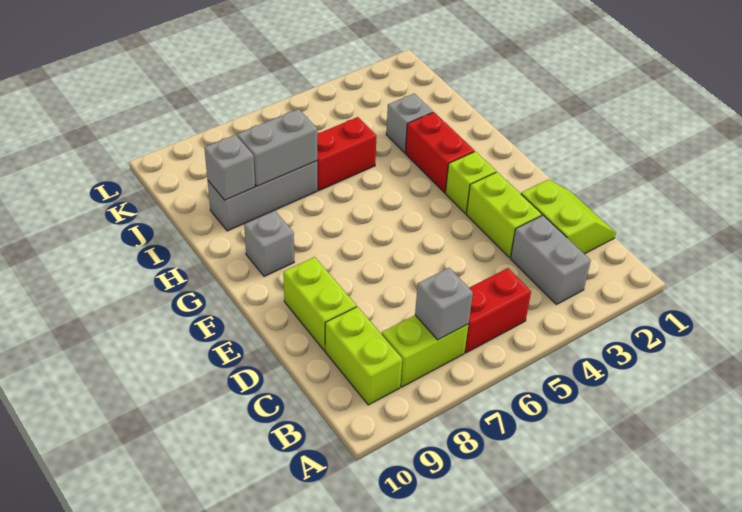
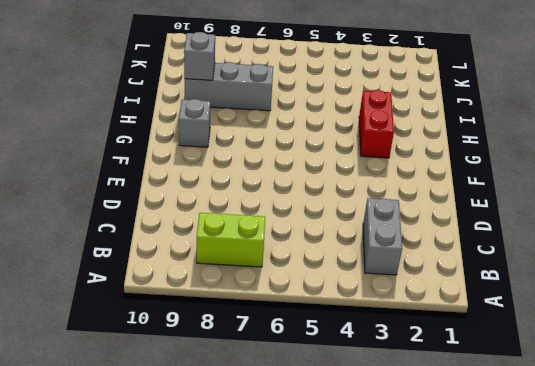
none -> red 1x2 brick [465,268,531,353]
none -> lime 1x2 brick [325,307,402,405]
none -> lime 2x2 slope [521,179,616,254]

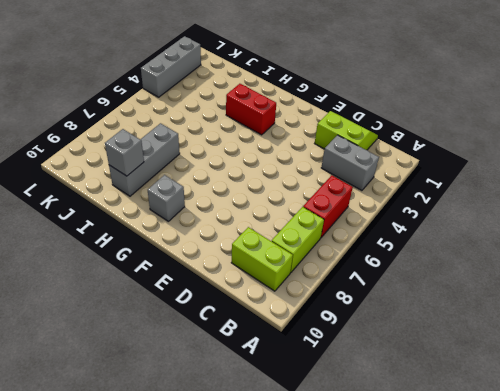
grey 1x3 brick [141,36,201,97] -> none
none -> lime 1x2 brick [466,172,542,258]
none -> lime 1x2 brick [283,257,357,351]
none -> lime 1x1 brick [445,151,496,214]

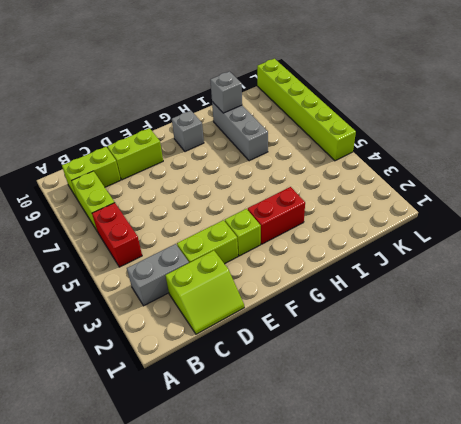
lime 1x6 brick [257,59,356,161] -> none
none -> grey 1x1 brick [386,94,433,153]
none -> red 1x2 brick [317,117,376,190]
none -> grey 1x1 brick [415,268,473,340]

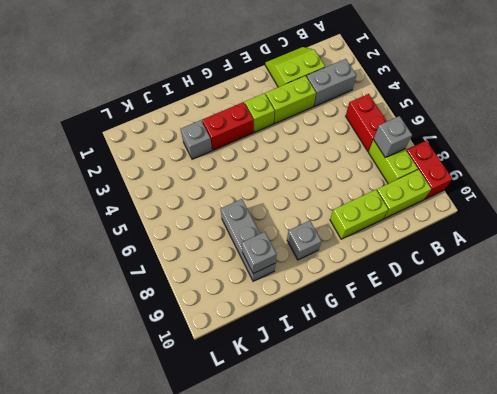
red 1x2 brick [406,140,452,199] -> red 1x2 brick moved to [317,117,376,190]
none -> grey 1x2 brick [237,109,317,186]

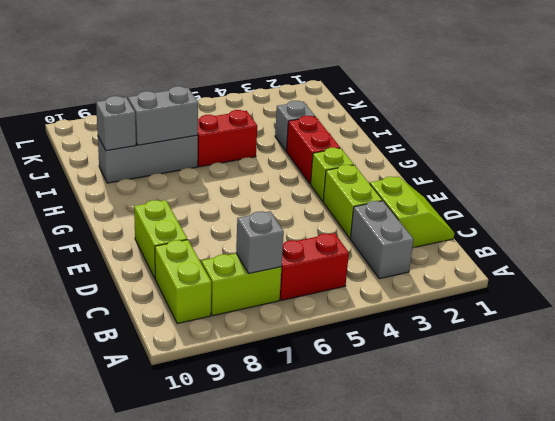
none -> grey 1x1 brick [244,211,294,276]

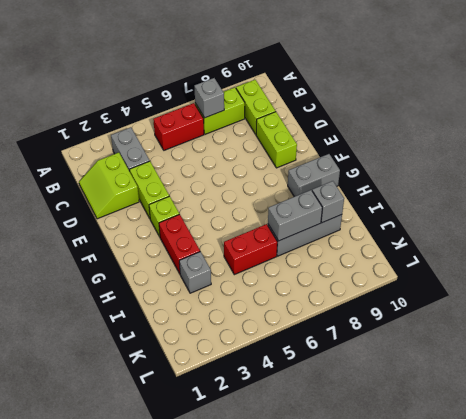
grey 1x2 brick [288,154,340,197] -> grey 1x1 brick [244,211,294,276]

